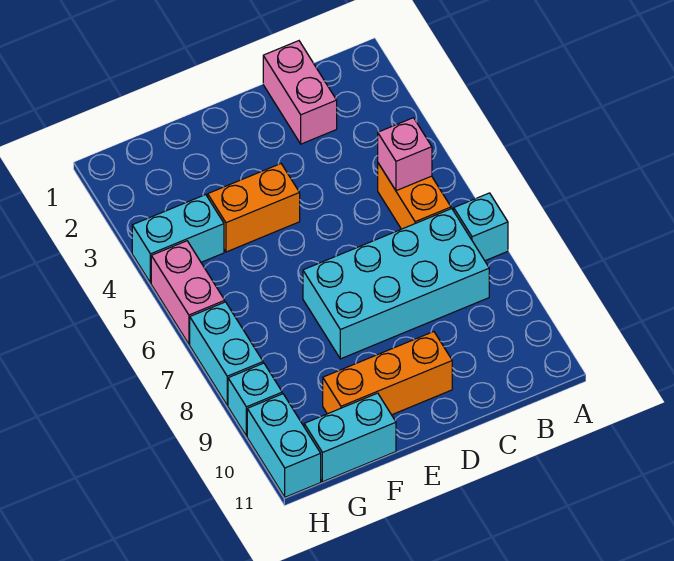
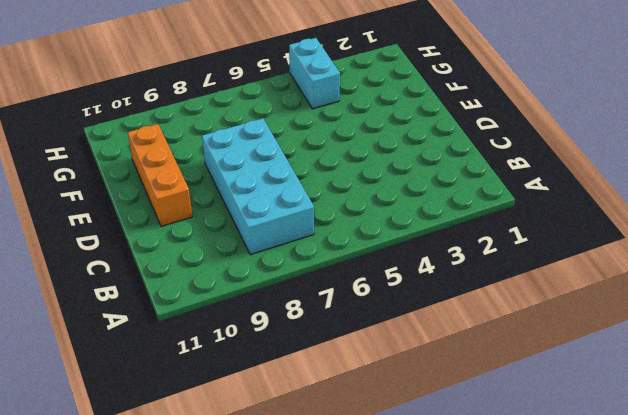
none -> cyan 1x1 brick [454,193,508,261]
none -> orange 1x2 brick [378,163,451,229]
none -> pink 1x2 brick [263,41,337,144]

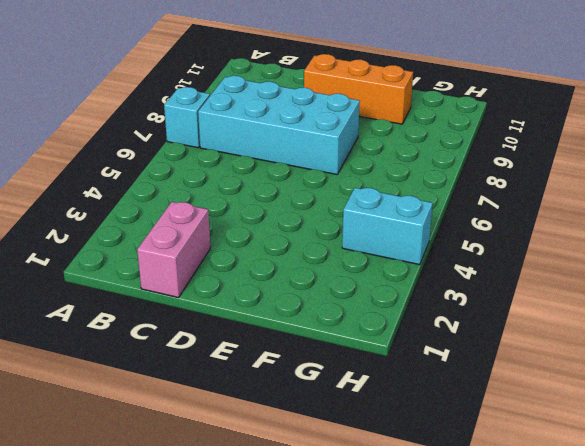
none -> orange 1x2 brick [378,163,451,229]
none -> orange 1x2 brick [208,164,300,252]
none -> cyan 1x2 brick [304,393,396,482]

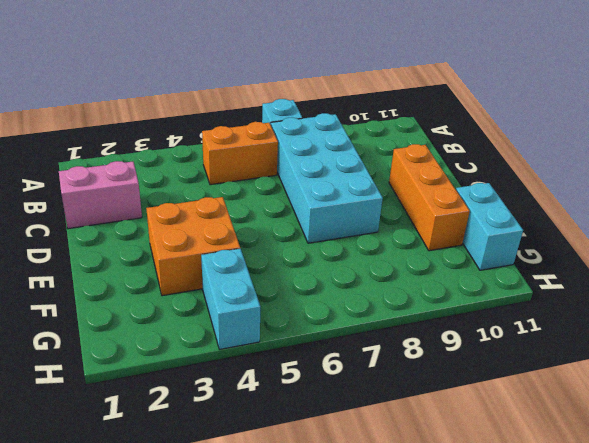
orange 2x2 brick [146,197,240,296] -> orange 1x2 brick [208,164,300,252]
none -> pink 1x2 brick [151,241,225,344]
none -> cyan 1x2 brick [190,302,263,405]
none -> cyan 1x1 brick [228,363,282,436]

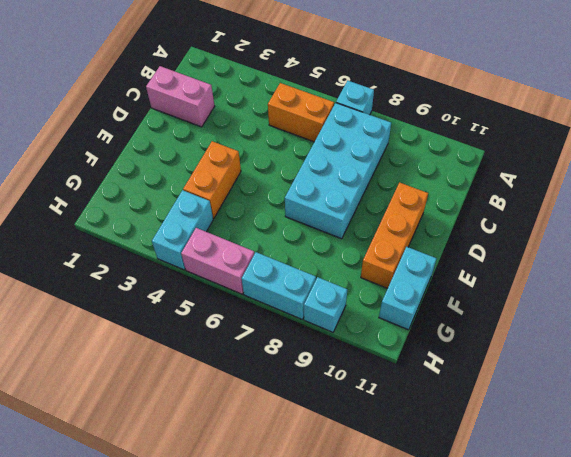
none -> cyan 1x2 brick [247,394,321,497]
none -> pink 1x1 brick [378,118,432,191]

